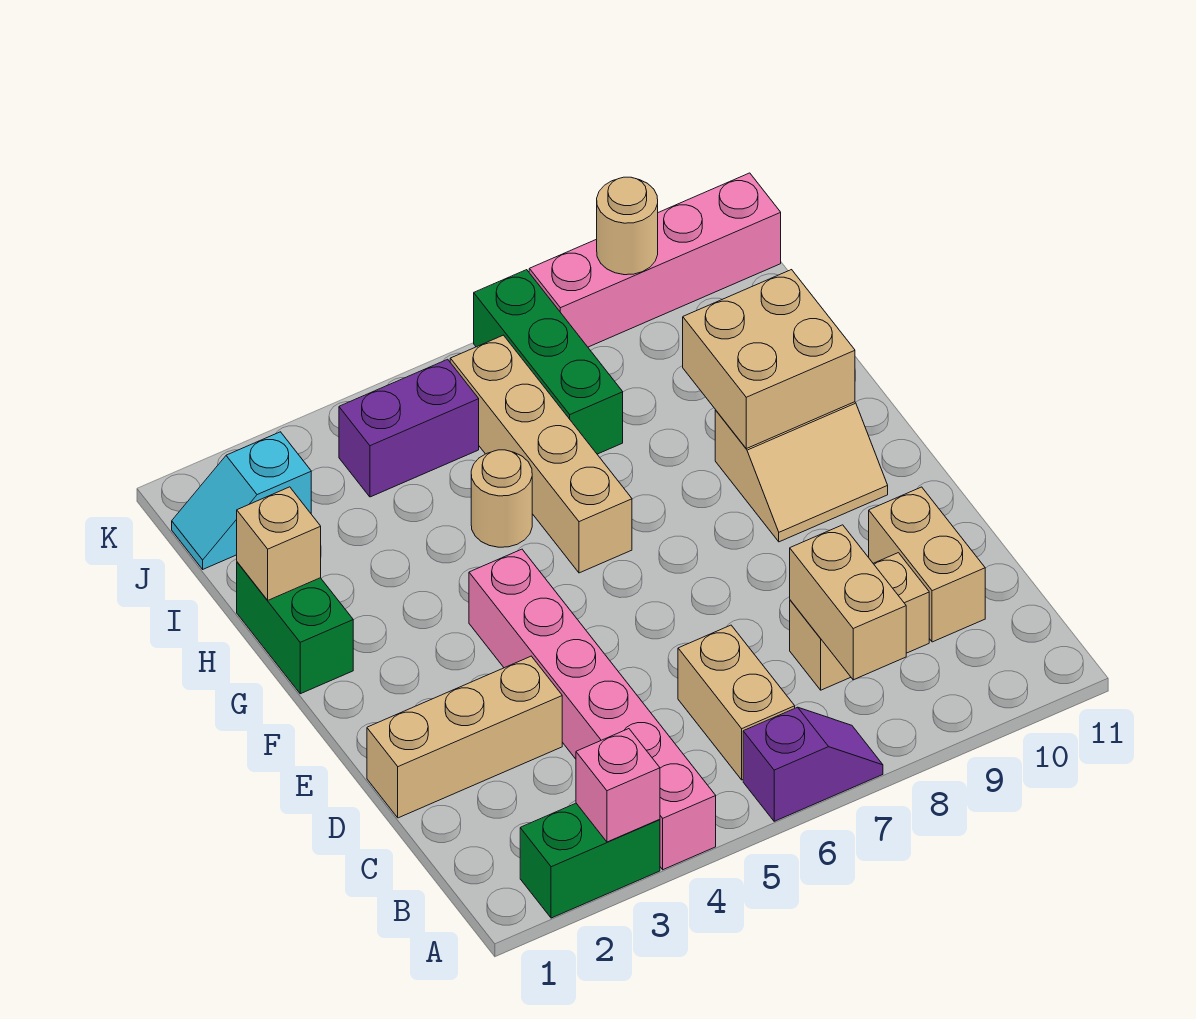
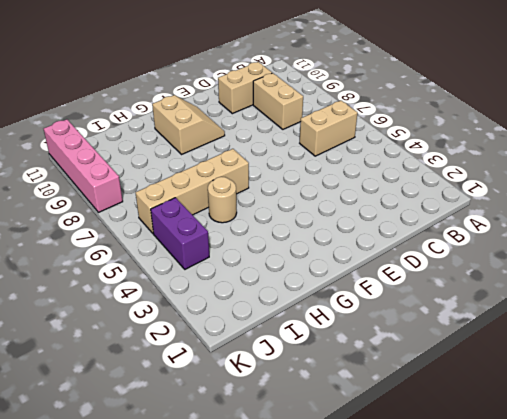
none -> green 1x2 brick [520,803,660,918]
none -> pink 1x6 brick [469,549,716,870]
none -> purple 1x2 slope [743,707,883,821]

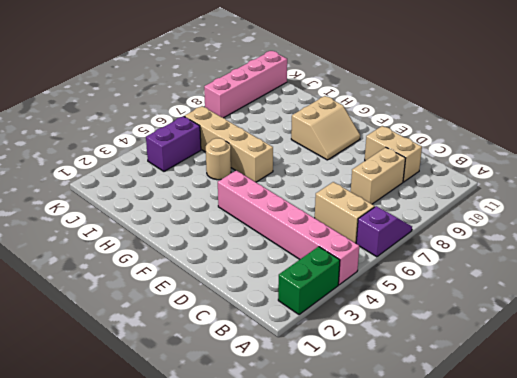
none -> tan 1x3 brick [367,656,562,818]
none -> green 1x2 brick [237,562,353,694]
none -> green 1x3 brick [474,270,623,454]

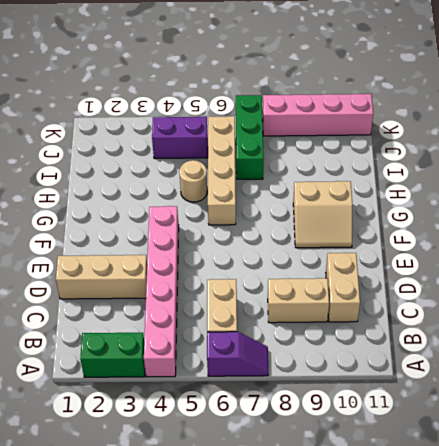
none -> green 1x2 brick [237,562,353,694]
none -> cyan 1x2 slope [172,432,311,569]
none -> pink 1x1 brick [576,729,660,842]

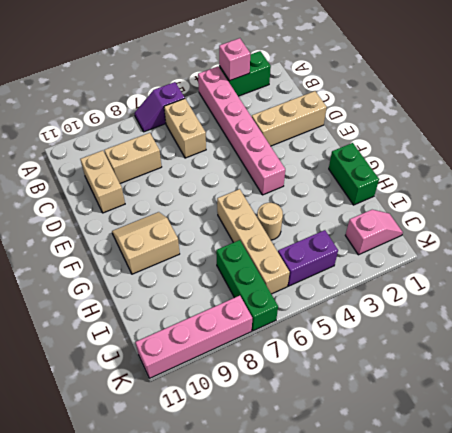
pink 1x2 slope [345,210,403,255] -> cyan 1x2 slope [172,432,311,569]
none -> tan 1x2 brick [790,525,906,680]
none -> tan 2x2 brick [683,270,855,449]
none -> tan 1x1 brick [237,487,321,600]

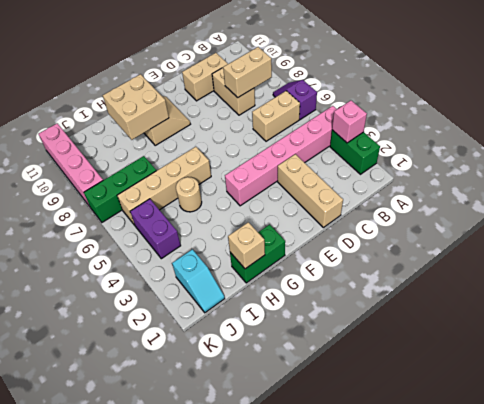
none -> tan 1x1 round brick [597,177,658,275]

